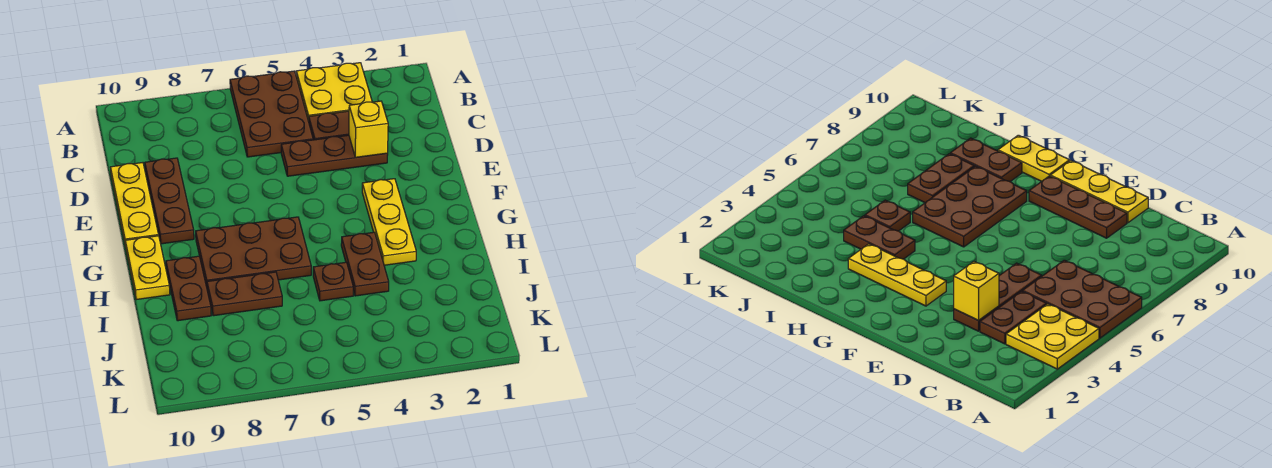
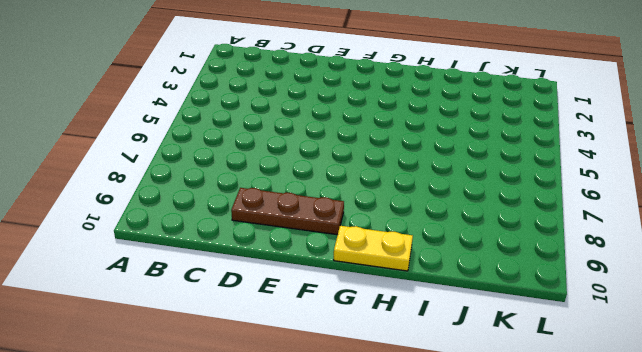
none -> yellow 2x2 plate [296,63,372,121]
none -> brown 2x3 plate [230,71,313,157]
none -> brown 1x2 plate [309,111,349,140]

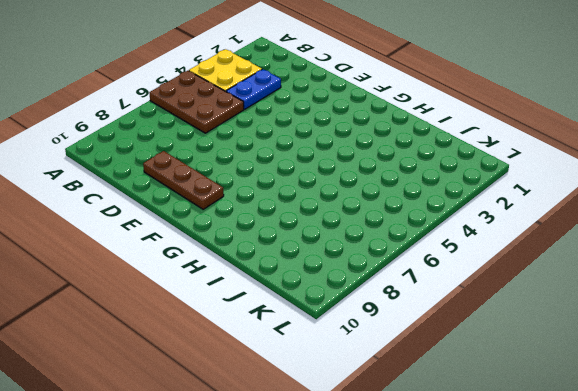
blue 1x2 plate [226,69,281,109] -> brown 1x2 plate [309,111,349,140]
none -> brown 1x3 plate [281,135,388,176]
none -> yellow 1x3 plate [111,163,159,247]
none -> yellow 1x3 plate [362,179,416,265]

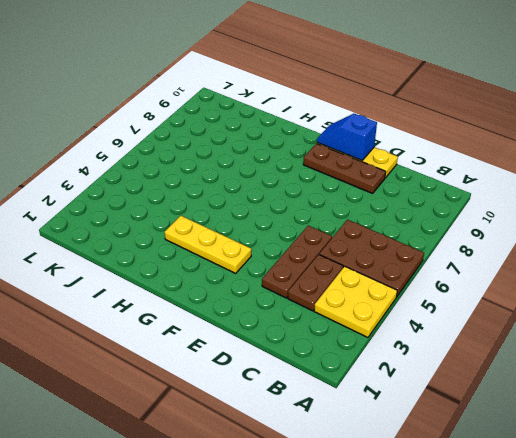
blue 1x2 slope [317,114,377,160] -> none
none -> brown 2x3 plate [196,217,311,287]
none -> yellow 1x2 plate [125,236,170,300]
none -> brown 1x2 plate [341,232,389,296]

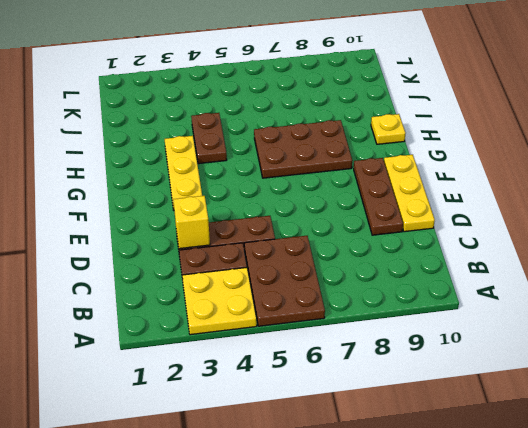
yellow 1x1 plate [371,114,406,144] -> yellow 1x2 plate [125,236,170,300]
none -> brown 1x2 plate [166,256,211,321]
none -> brown 1x1 plate [313,262,353,301]
none -> brown 1x2 plate [207,272,282,316]

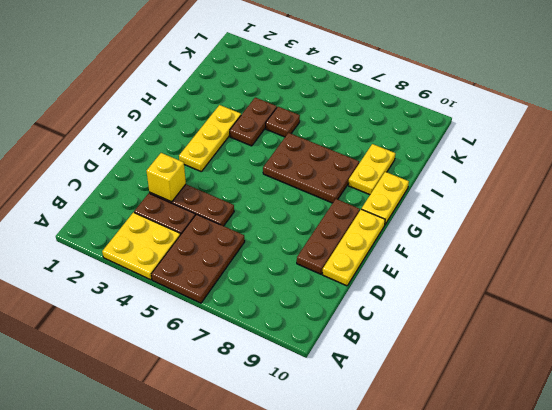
yellow 1x2 plate [348,144,395,195] -> brown 1x2 plate [166,256,211,321]
none -> brown 1x2 plate [207,272,282,316]

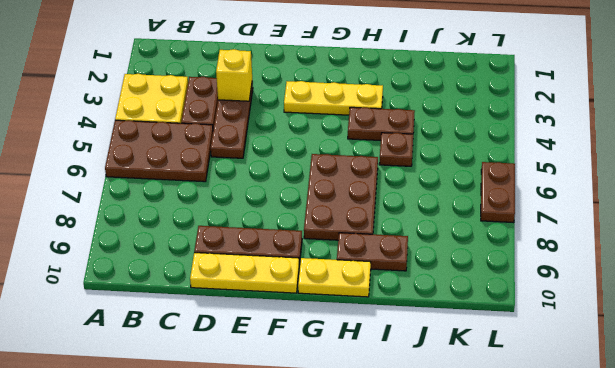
brown 1x2 plate [481,162,515,223] -> brown 1x2 plate moved to [207,272,282,316]

